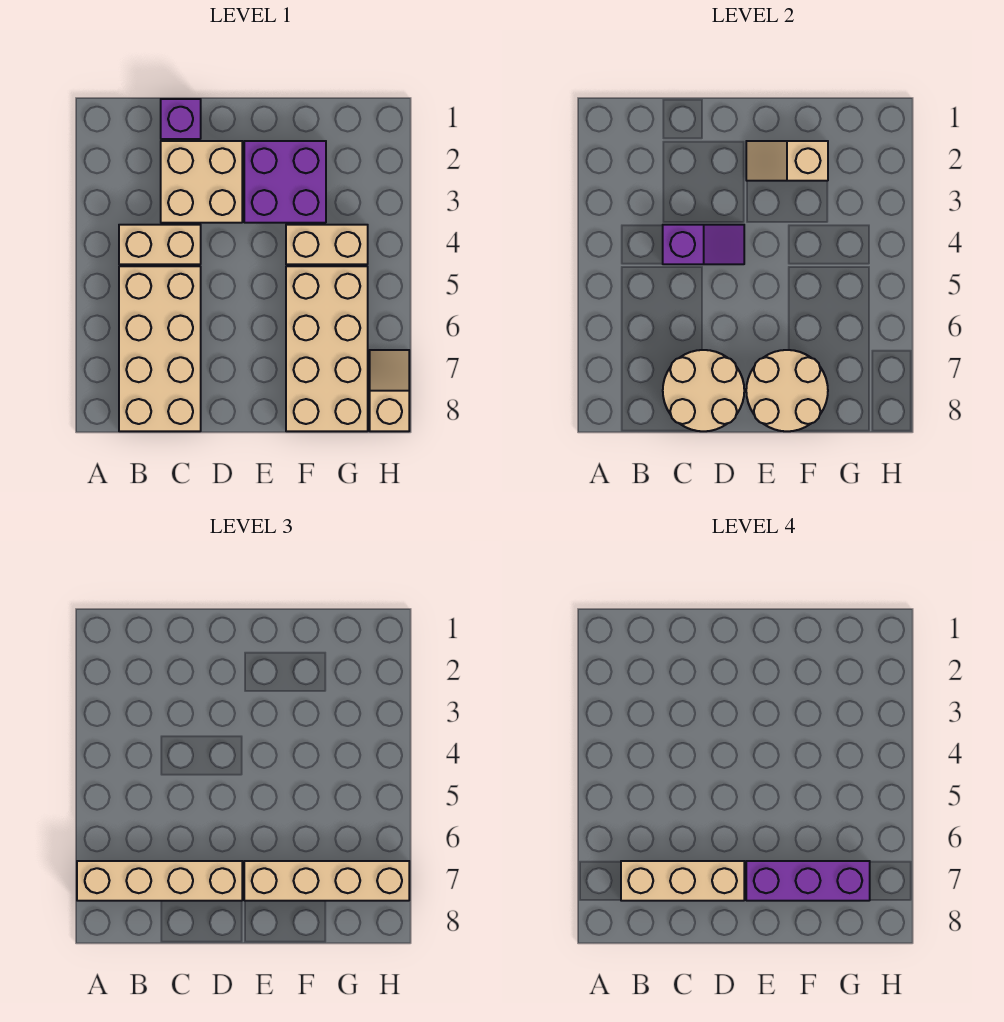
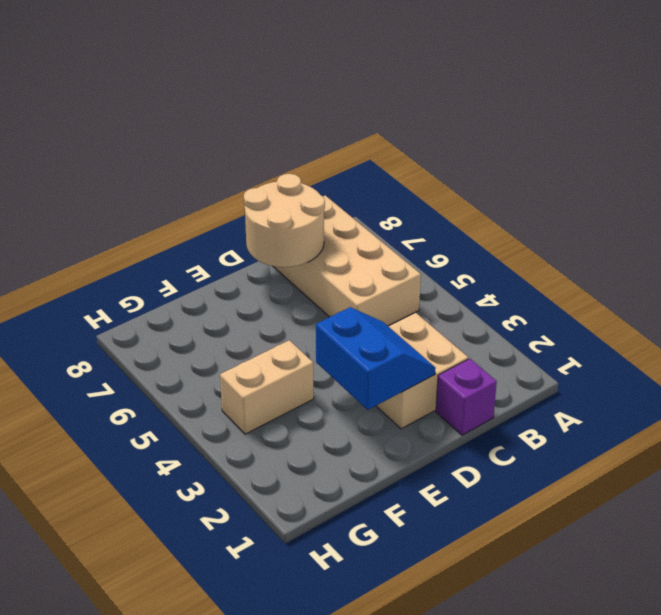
blue 2x2 slope [316,307,435,410] -> tan 1x2 slope [746,141,828,181]
none -> tan 1x2 brick [119,225,201,264]
none -> purple 2x2 brick [244,141,326,223]
none -> tan 2x4 brick [286,266,368,431]

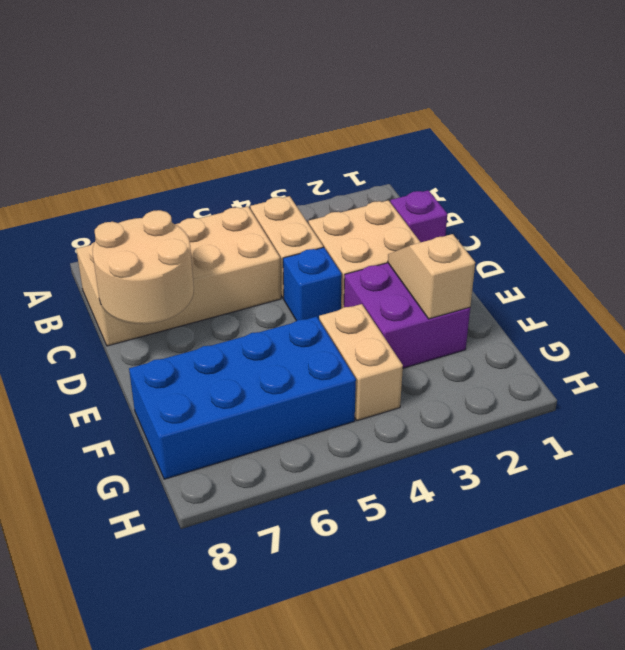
blue 1x1 brick [283,247,342,321] -> none
blue 2x4 brick [129,316,356,479] -> tan 2x4 brick [286,266,368,431]
none -> tan 1x2 slope [370,350,409,431]
none -> purple 1x2 slope [663,225,744,264]
none -> tan 2x2 round brick [746,350,828,431]

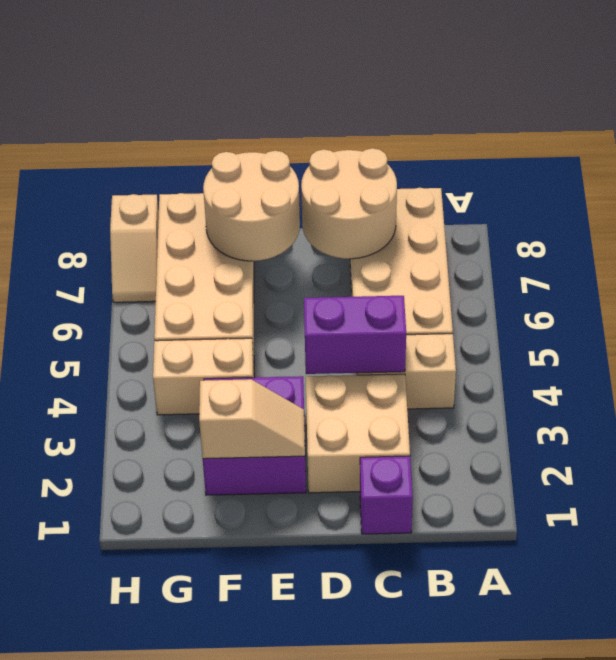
purple 1x2 brick [304,296,406,374] -> purple 1x2 slope [663,225,744,264]
none -> tan 1x4 brick [77,861,242,901]
none -> tan 1x4 brick [244,861,409,901]
none -> tan 1x3 brick [621,861,744,901]

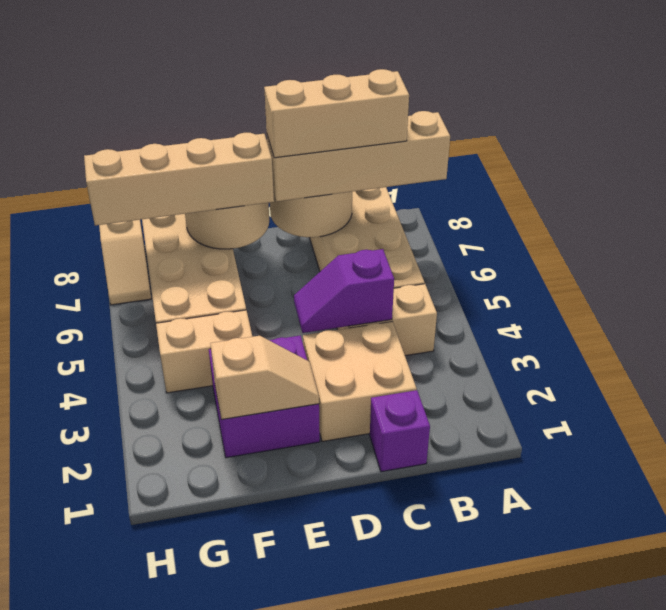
none -> purple 1x3 brick [746,861,870,901]

